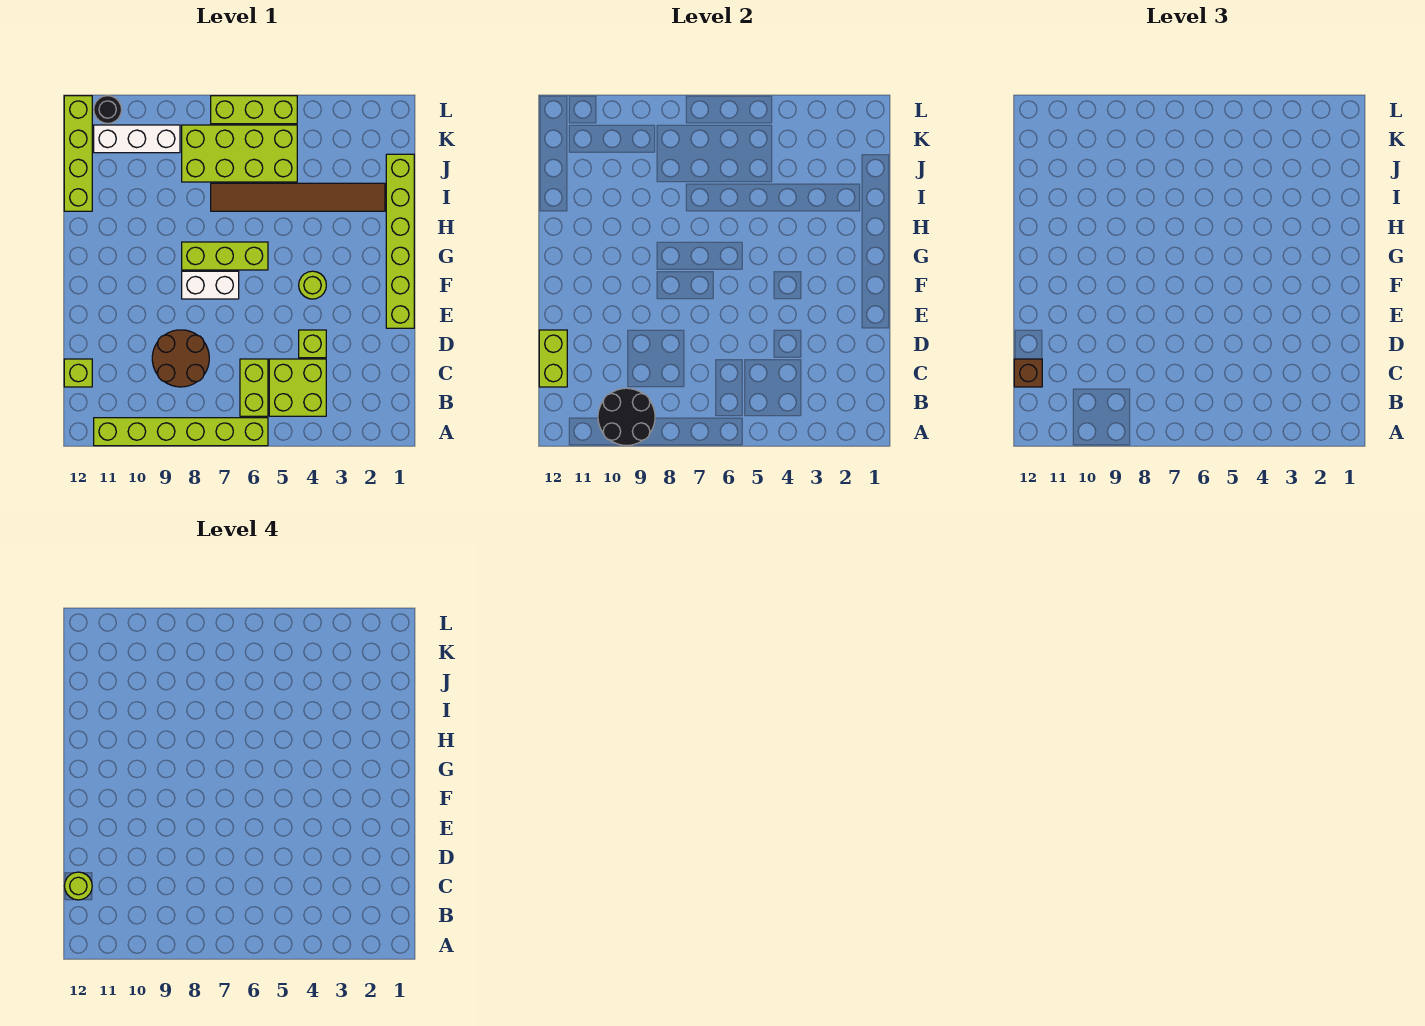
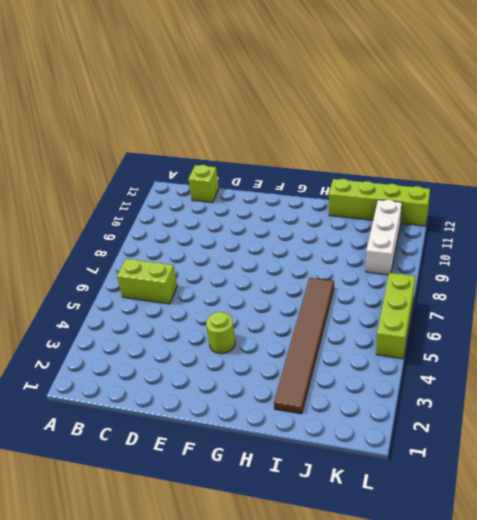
none -> lime 1x6 brick [94,418,268,446]
none -> lime 2x2 brick [269,359,326,416]
none -> brown 2x2 round brick [152,330,209,387]

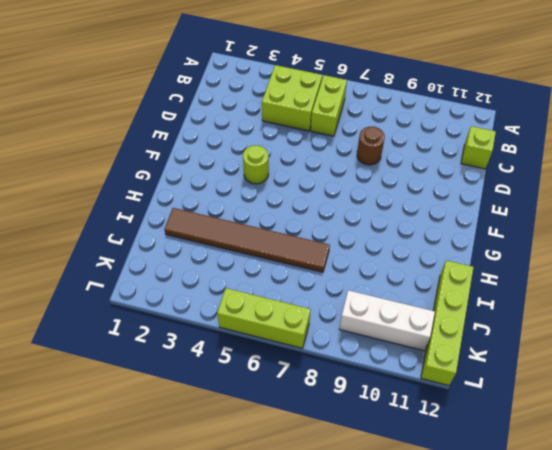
brown 1x1 round brick [357,127,385,165] -> brown 2x2 round brick [152,330,209,387]
none -> lime 1x6 brick [94,418,268,446]
none -> lime 1x1 brick [299,330,326,358]
none -> lime 1x6 brick [386,154,414,328]

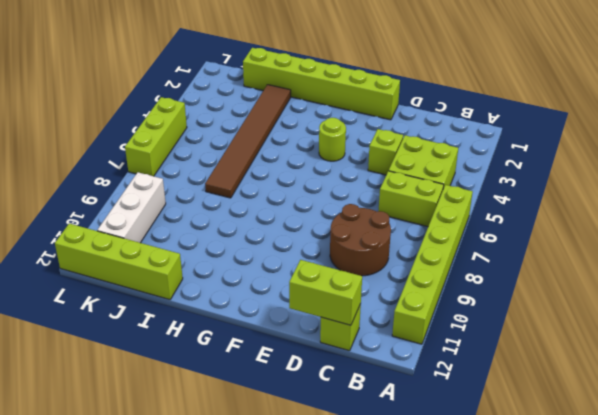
none -> white 1x2 brick [182,271,239,299]
none -> lime 1x3 brick [182,242,268,270]
none -> lime 2x4 brick [182,125,297,182]

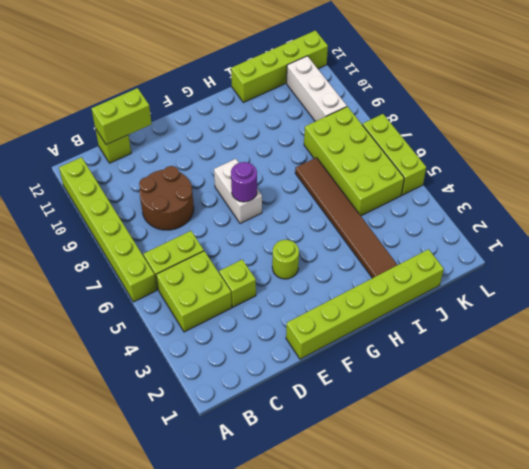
purple 1x1 round brick [231,162,257,202] -> none
none -> lime 1x3 brick [182,242,268,270]
none -> black 1x1 round brick [94,96,122,123]
none -> black 2x2 round brick [598,388,655,446]

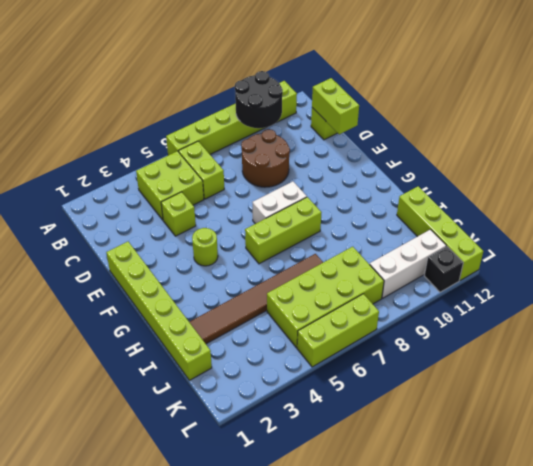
black 1x1 brick [424,247,463,292] -> black 1x1 round brick [94,96,122,123]
none -> brown 1x1 brick [1014,359,1042,387]
none -> lime 1x1 round brick [65,872,92,900]

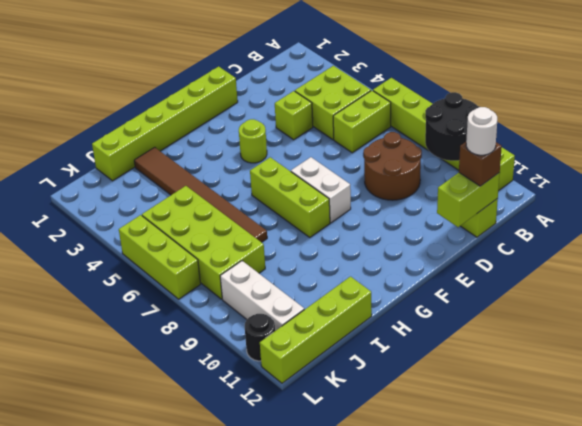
white 1x1 round brick [466,107,497,155] -> lime 1x1 round brick [65,872,92,900]

